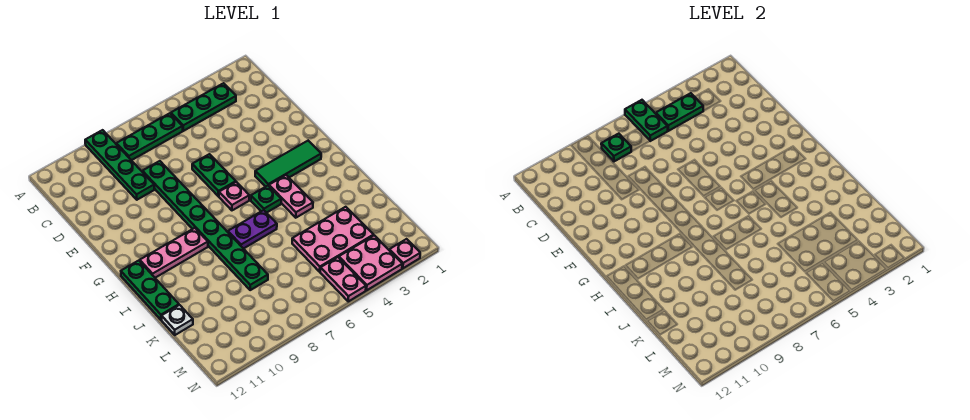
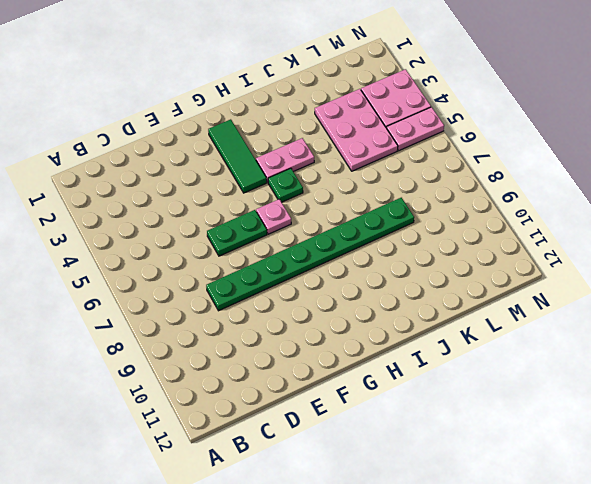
none -> green 1x4 plate [85,130,154,200]
none -> green 1x3 plate [171,83,236,131]
none -> green 1x3 plate [116,113,183,160]

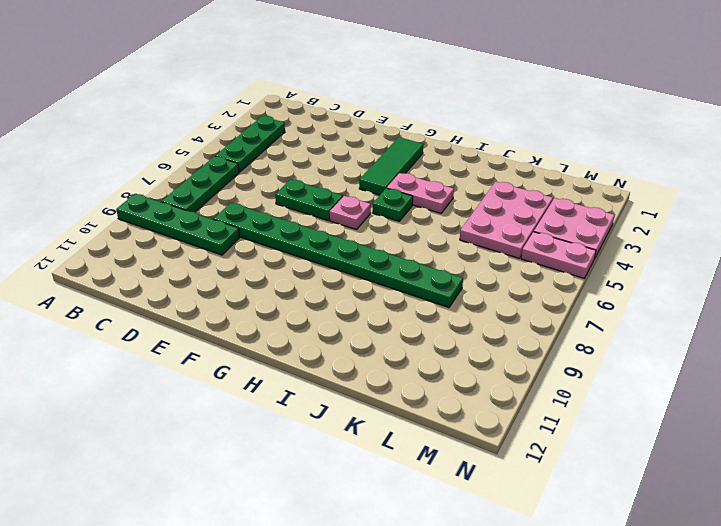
none -> pink 1x3 plate [140,228,208,278]
none -> green 1x3 plate [121,261,179,320]
none -> purple 1x2 plate [228,210,277,249]

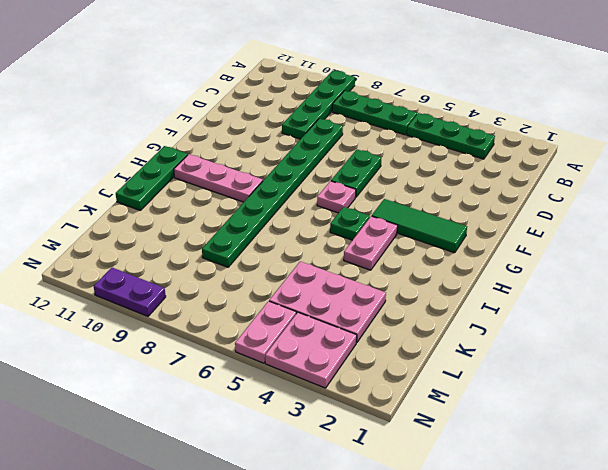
purple 1x2 plate [94,268,166,316] -> purple 1x2 plate moved to [228,210,277,249]
none -> white 1x1 plate [162,305,193,335]
none -> pink 1x1 plate [389,239,420,268]
none -> green 1x2 plate [625,100,668,141]

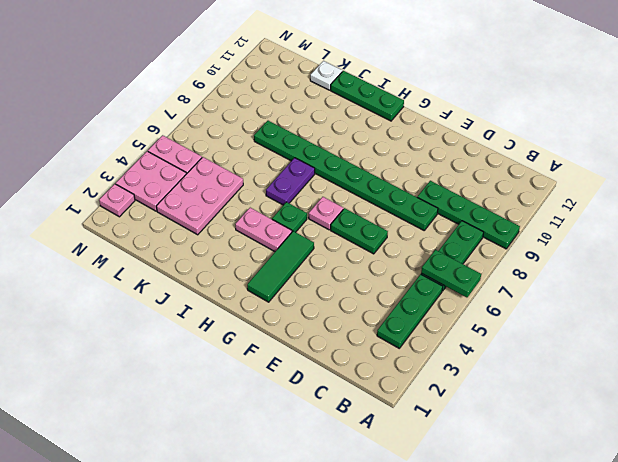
none -> pink 1x3 plate [140,228,208,278]
none -> green 1x2 plate [656,93,703,131]
none -> green 1x1 plate [601,134,631,161]

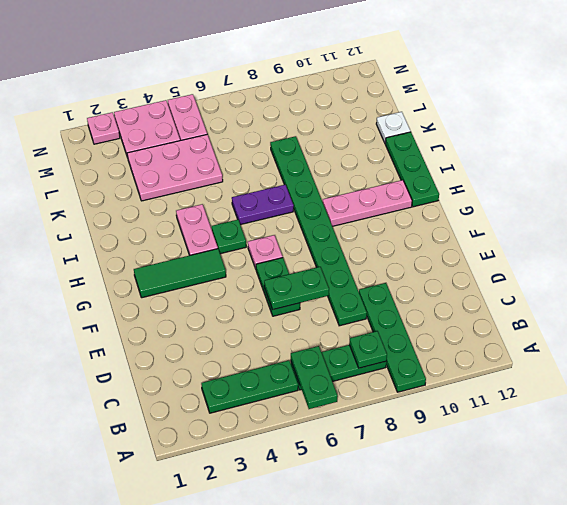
green 1x2 plate [264,267,329,310] -> green 1x2 plate moved to [656,93,703,131]

